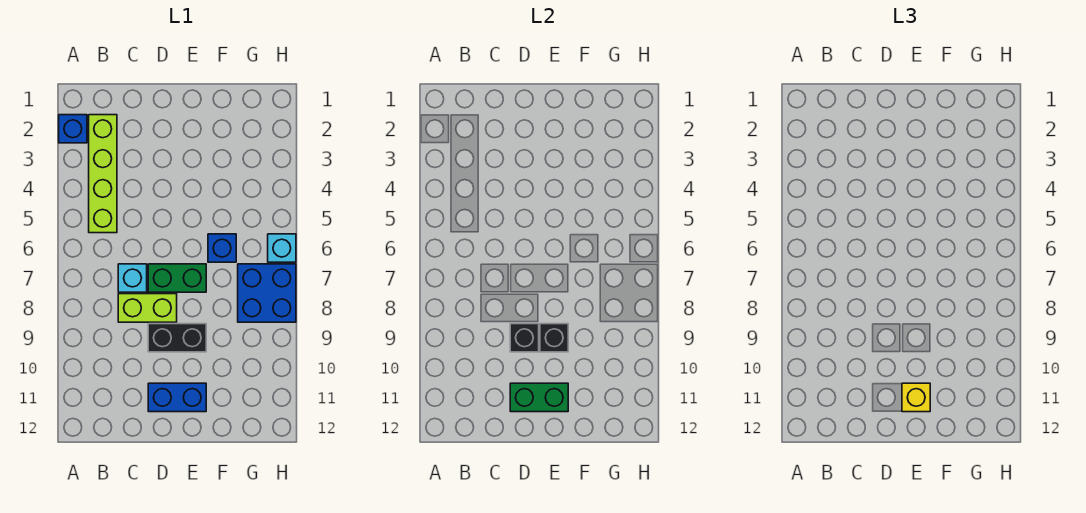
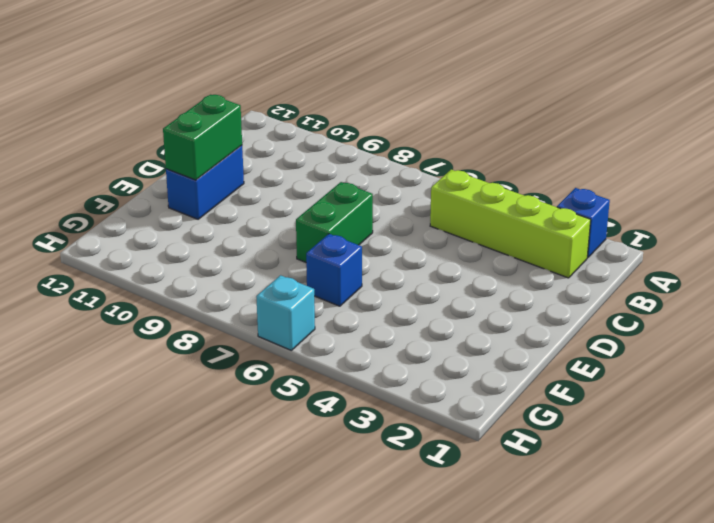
none -> cyan 1x1 brick [118,264,147,292]
none -> lime 1x2 brick [118,294,177,322]
none -> black 1x2 brick [148,324,206,352]

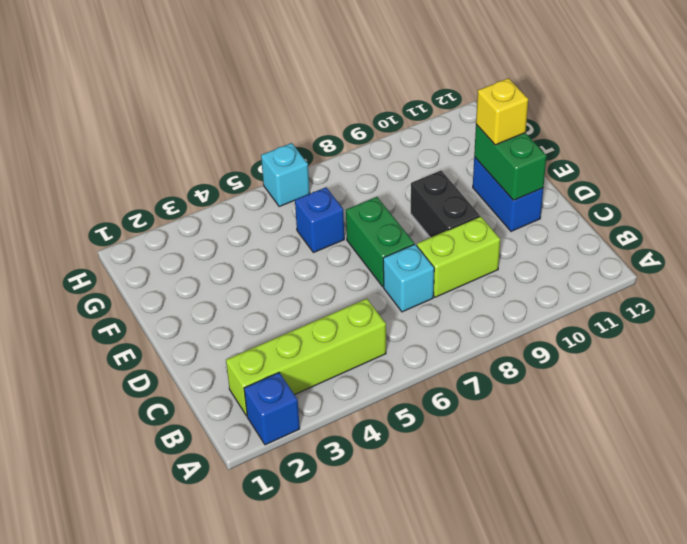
lime 1x2 brick [417,216,500,297] -> lime 1x2 brick turned to [118,294,177,322]
none -> blue 2x2 brick [238,264,296,322]
none -> black 1x1 brick [510,324,539,352]
none -> black 1x1 brick [540,324,568,352]

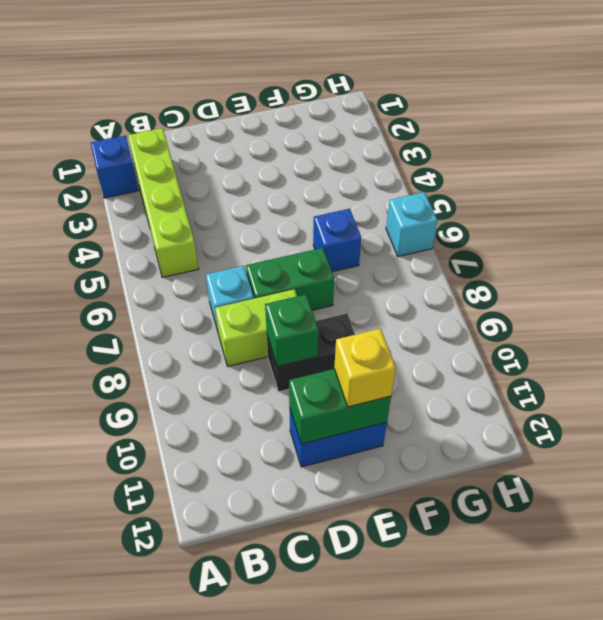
green 1x1 brick [265,295,318,367] -> black 1x1 brick [510,324,539,352]
none -> blue 2x2 brick [238,264,296,322]
none -> black 1x1 brick [540,324,568,352]

